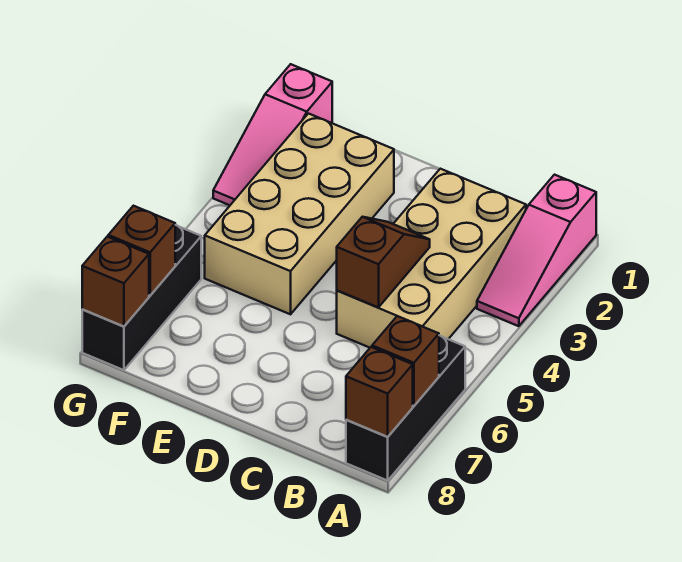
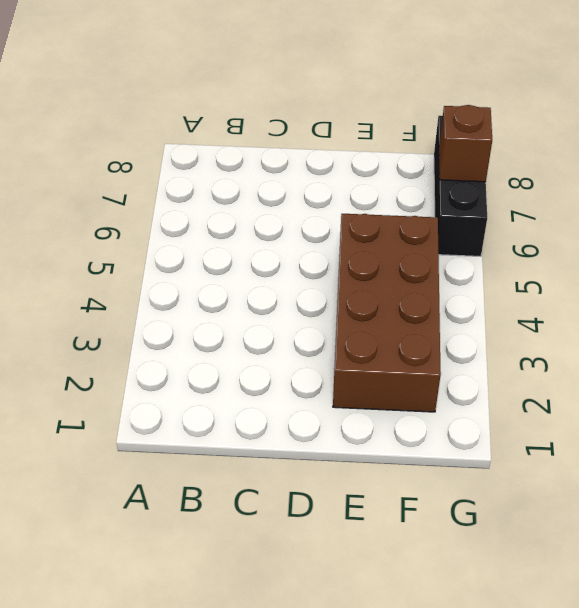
brown 2x4 brick [333,214,441,412] -> tan 2x4 brick [205,114,394,314]
none -> pink 1x3 slope [477,175,596,326]
none -> black 1x3 brick [346,335,465,481]

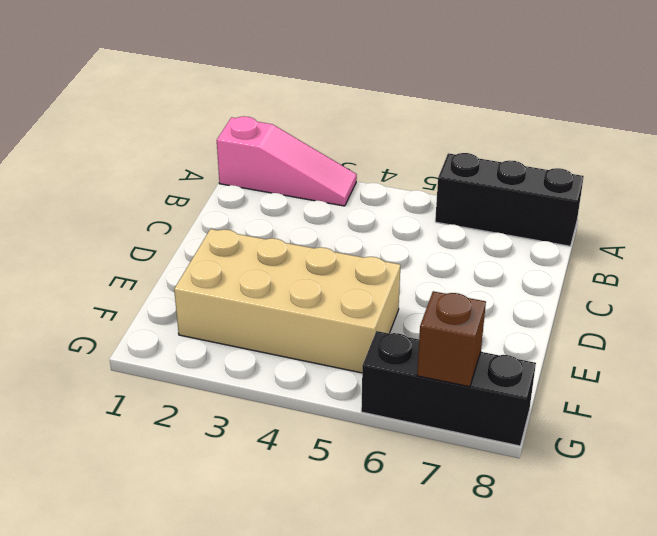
none -> tan 2x4 brick [337,169,526,348]
none -> pink 1x3 slope [213,64,332,205]

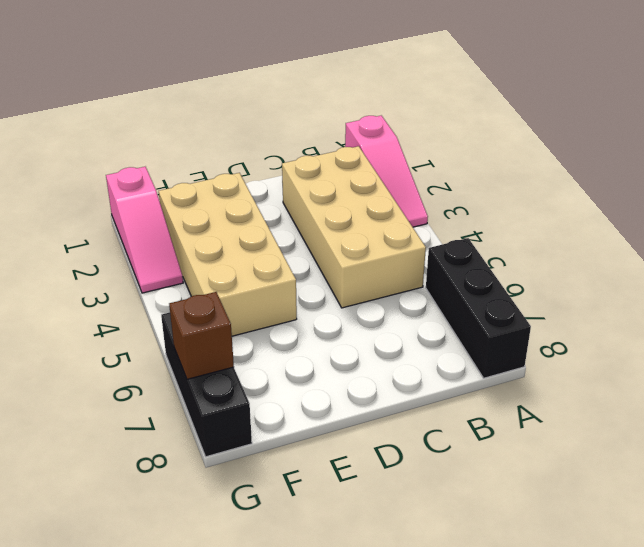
none -> brown 1x1 brick [372,316,439,406]
none -> brown 1x1 brick [346,347,413,437]

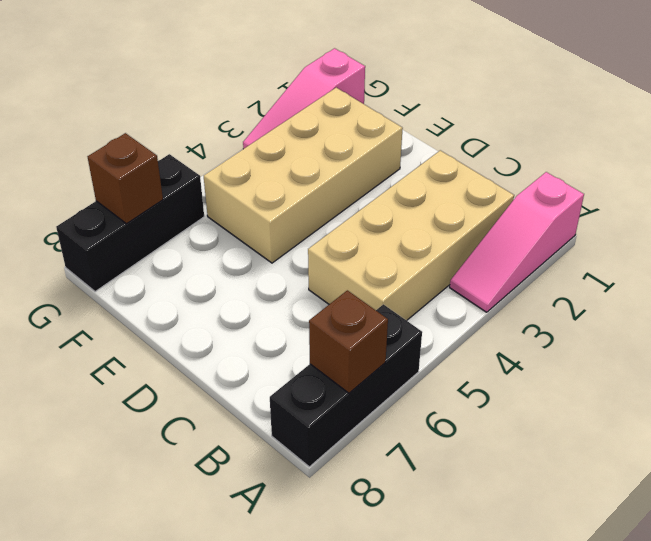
none -> brown 1x1 brick [346,347,413,437]
none -> brown 1x2 slope [337,217,430,307]

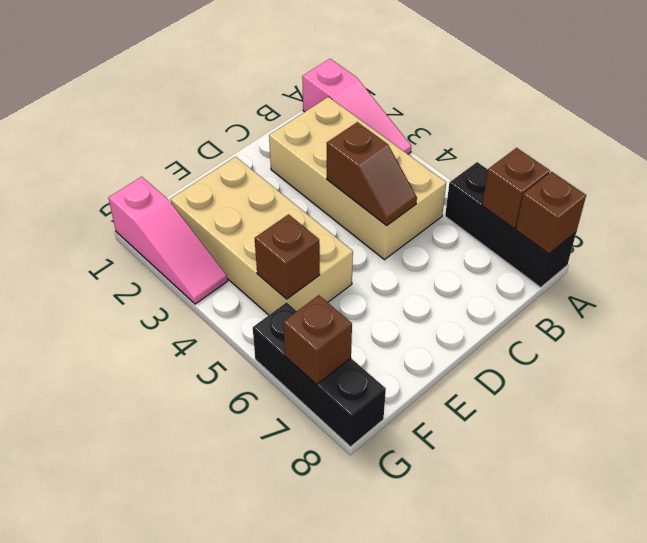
brown 1x2 slope [327,122,417,226] -> brown 1x2 slope turned to [337,217,430,307]
brown 1x1 brick [255,214,320,299] -> brown 1x1 brick moved to [82,237,149,326]

